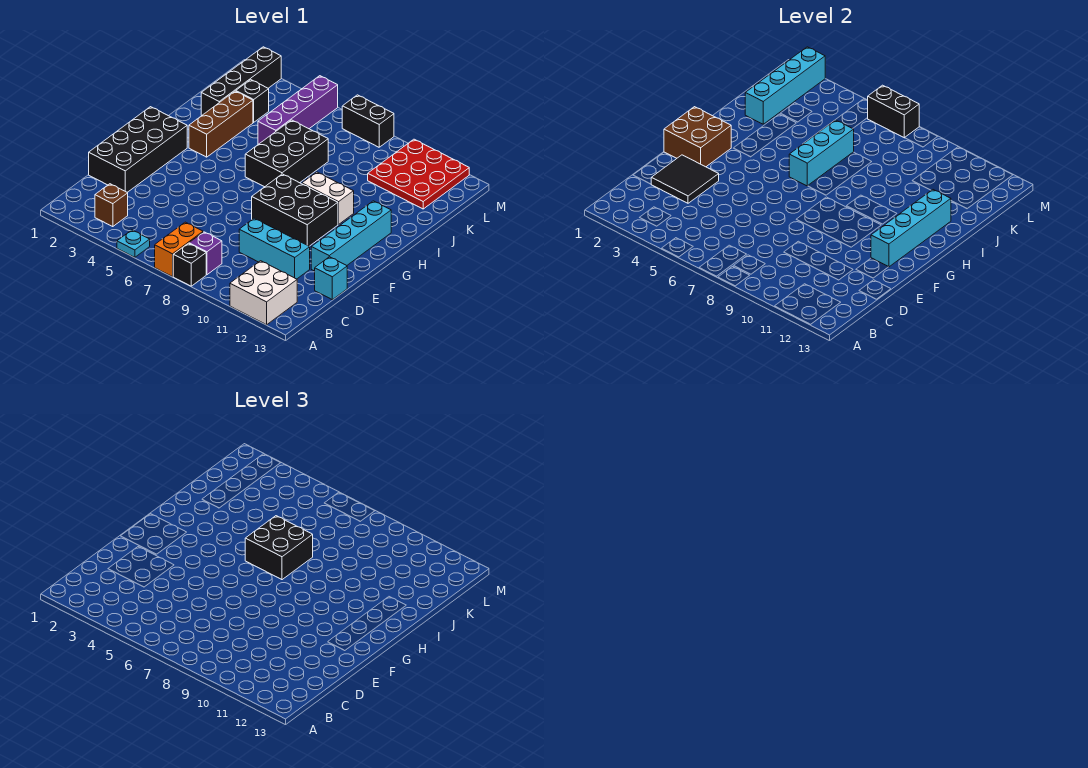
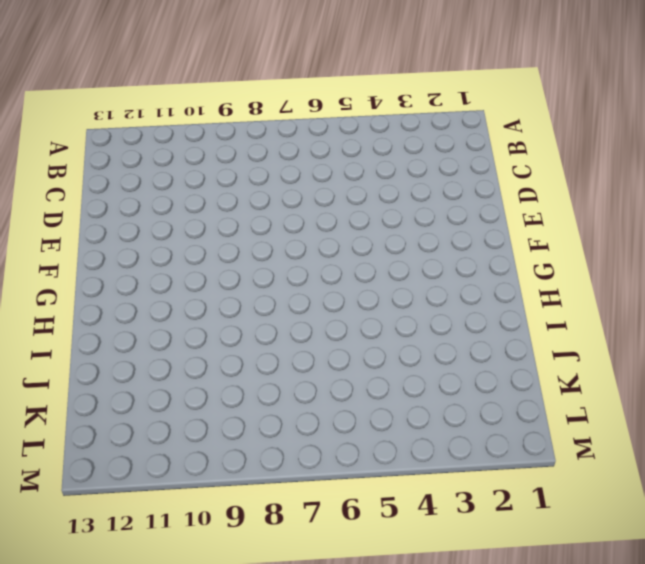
none -> cyan 1x1 plate [117,230,150,257]
none -> orange 1x2 brick [155,222,203,277]
none -> black 1x1 brick [173,243,206,286]

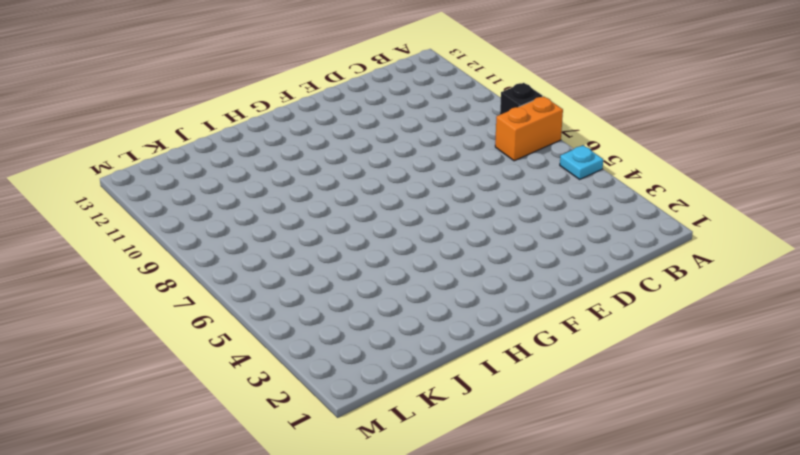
none -> white 2x2 brick [230,261,297,325]
none -> brown 1x1 brick [95,184,128,227]
none -> purple 1x1 brick [189,232,222,275]

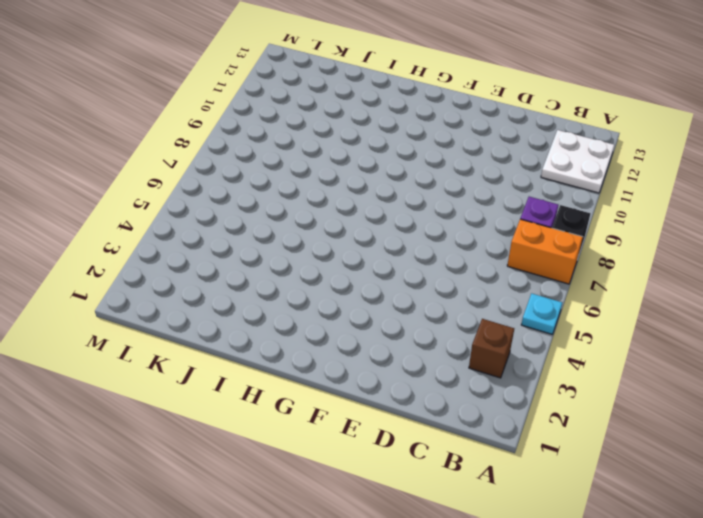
white 2x2 plate [541,130,614,193] -> white 2x2 brick [230,261,297,325]
none -> black 2x4 brick [89,107,187,192]
none -> cyan 1x3 brick [239,218,310,279]
none -> cyan 1x1 brick [315,257,347,300]

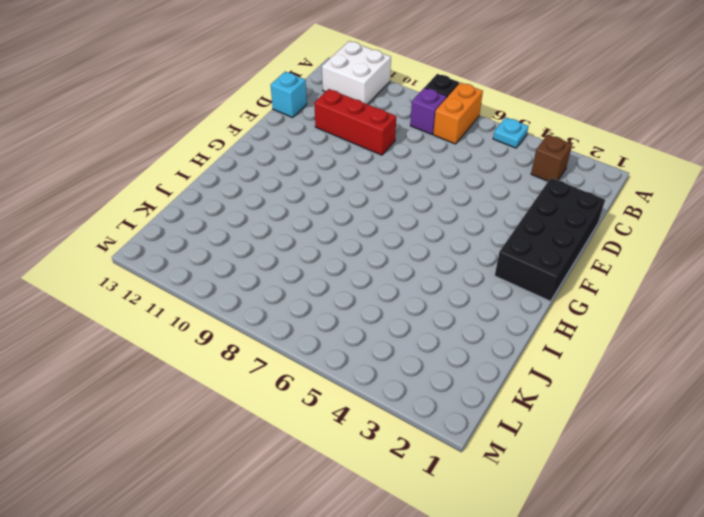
red 1x3 brick [314,89,396,155] -> cyan 1x3 brick [239,218,310,279]
none -> cyan 1x4 brick [311,201,391,271]
none -> black 2x3 brick [252,174,338,246]
none -> brown 1x3 brick [189,91,253,157]

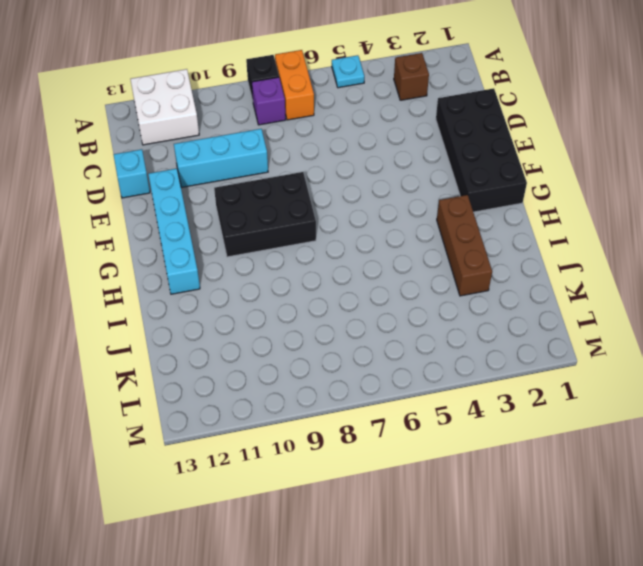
none -> black 2x3 brick [245,120,328,187]
none -> white 1x2 brick [302,172,354,224]
none -> black 1x4 brick [201,47,281,115]

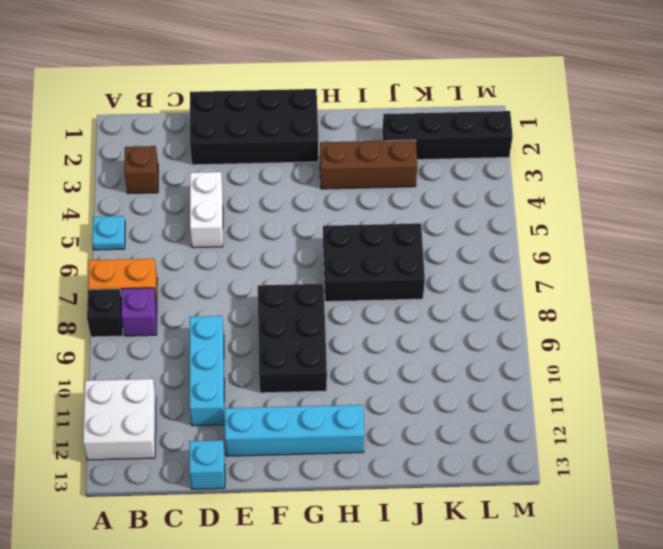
white 1x2 brick [190,172,223,248] -> white 1x2 brick moved to [302,172,354,224]
none -> purple 1x4 brick [258,76,338,144]
none -> black 1x1 brick [236,80,269,122]
none -> red 3x3 plate [368,139,469,209]

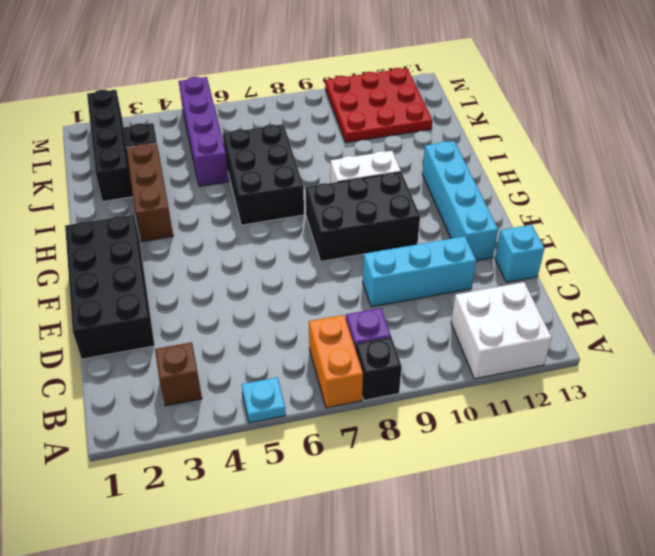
none -> black 1x2 brick [342,95,394,147]
none -> black 2x2 tile [651,155,719,203]
none -> brown 2x2 brick [664,107,731,167]

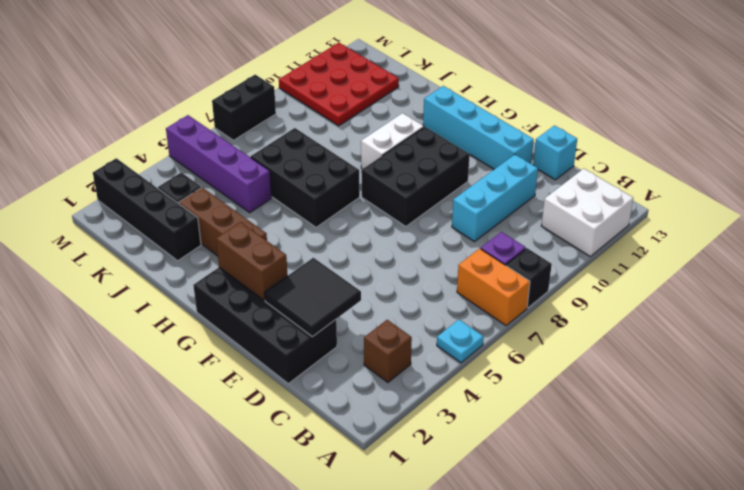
brown 1x2 brick [216,222,288,300] -> brown 2x2 brick [664,107,731,167]
none -> cyan 1x4 brick [871,190,951,267]
none -> cyan 1x3 brick [789,120,854,186]
none -> cyan 1x4 brick [745,47,825,124]

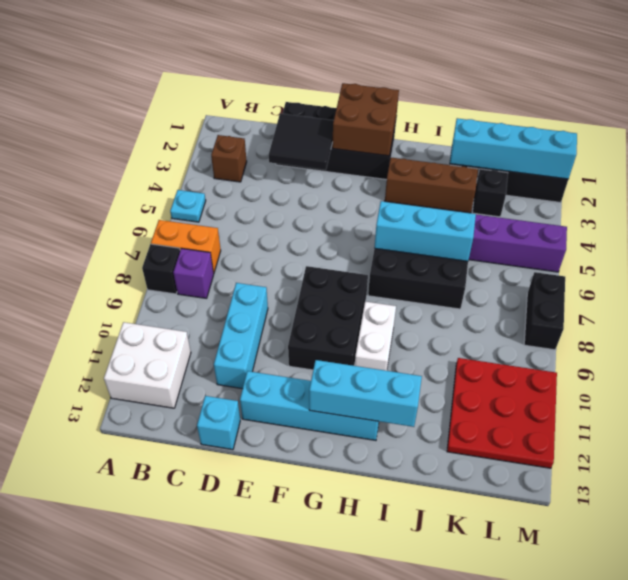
cyan 1x3 brick [309,360,422,427] -> cyan 1x4 brick [871,190,951,267]
none -> black 1x2 brick [868,85,919,138]
none -> black 2x2 brick [245,516,313,580]

